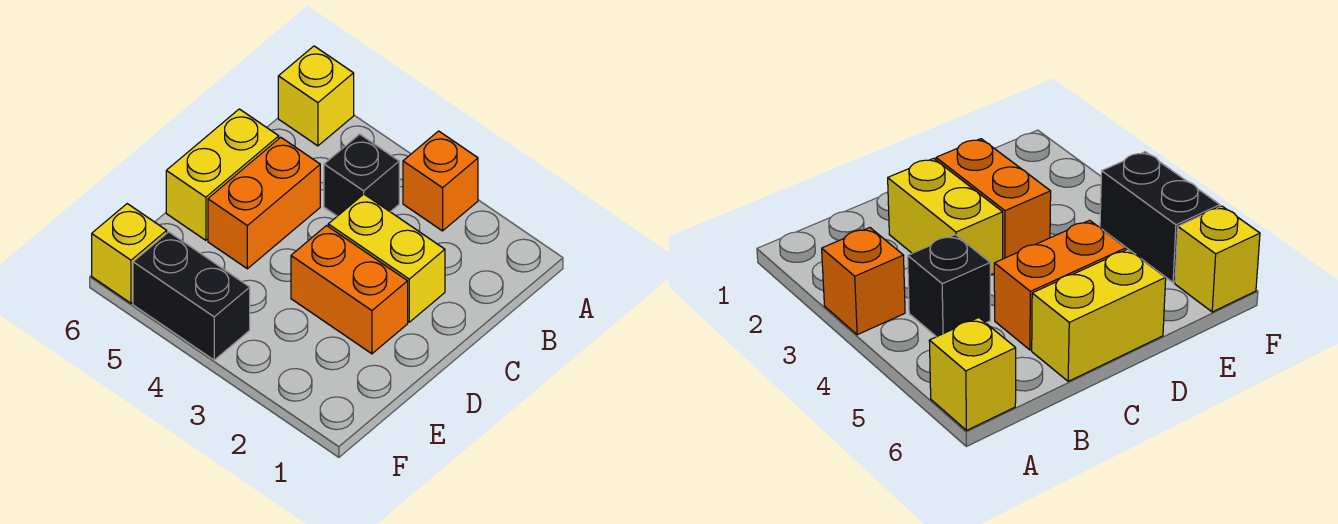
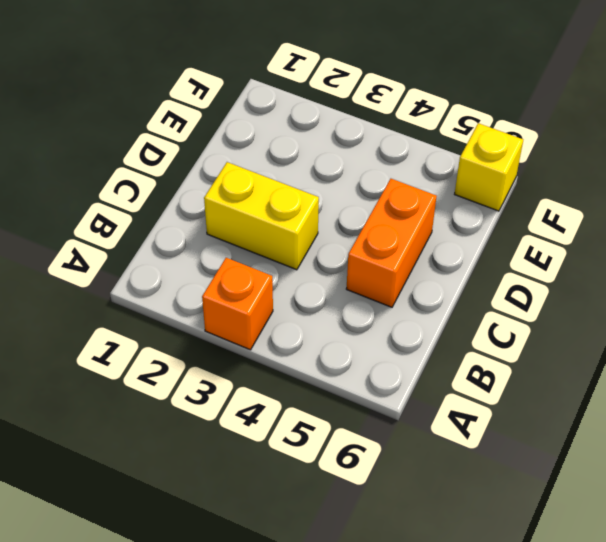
none -> yellow 1x1 brick [278,46,354,146]
none -> black 1x1 brick [324,134,399,216]

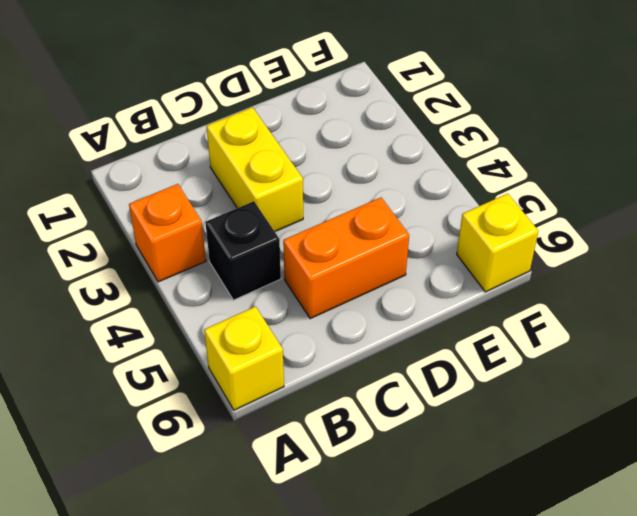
none -> yellow 1x2 brick [166,109,279,240]
none -> orange 1x2 brick [291,226,408,354]

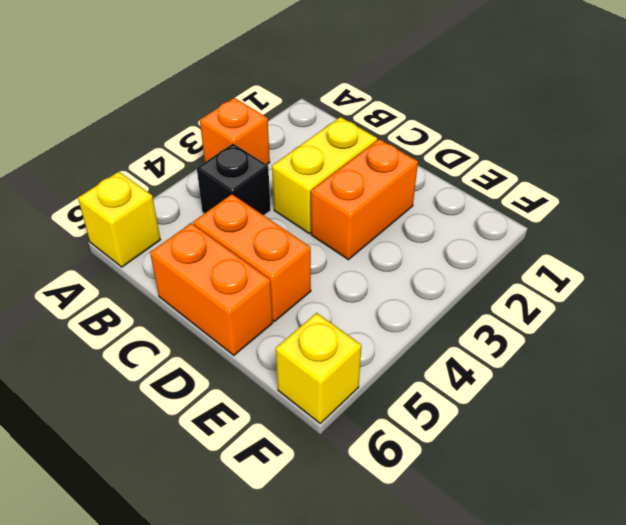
orange 1x2 brick [150,223,273,355] -> yellow 1x2 brick [166,109,279,240]
none -> black 1x2 brick [133,232,250,360]

